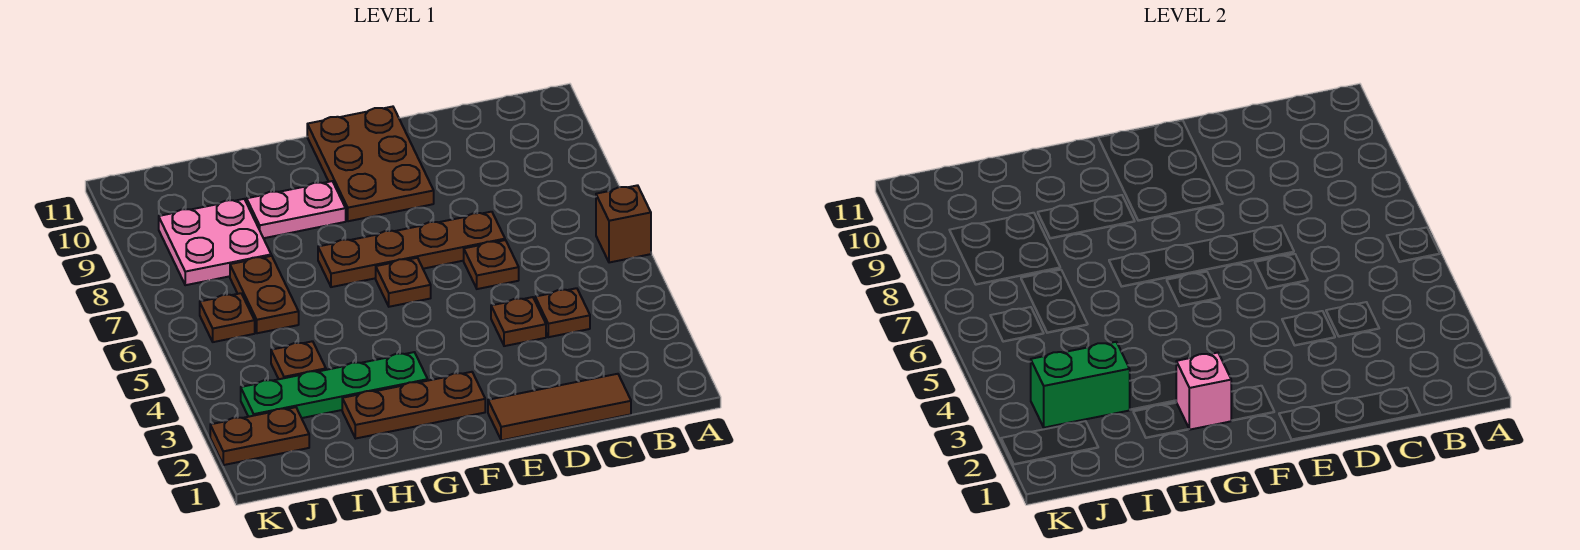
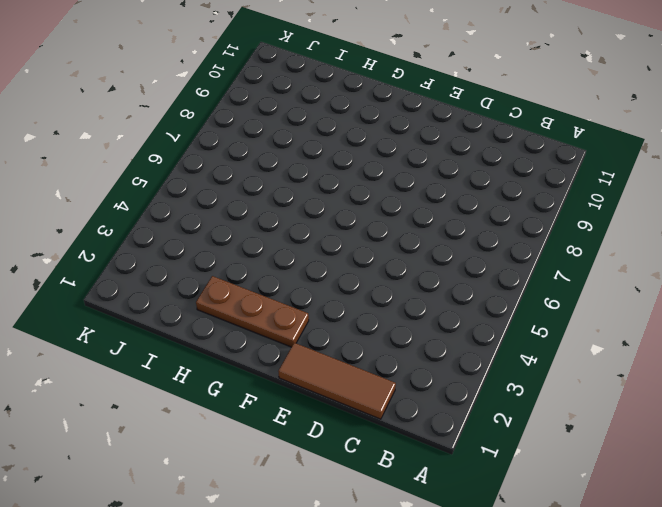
none -> brown 1x1 brick [596,185,651,263]
none -> brown 1x1 plate [535,288,590,337]
none -> brown 1x1 plate [491,297,546,346]

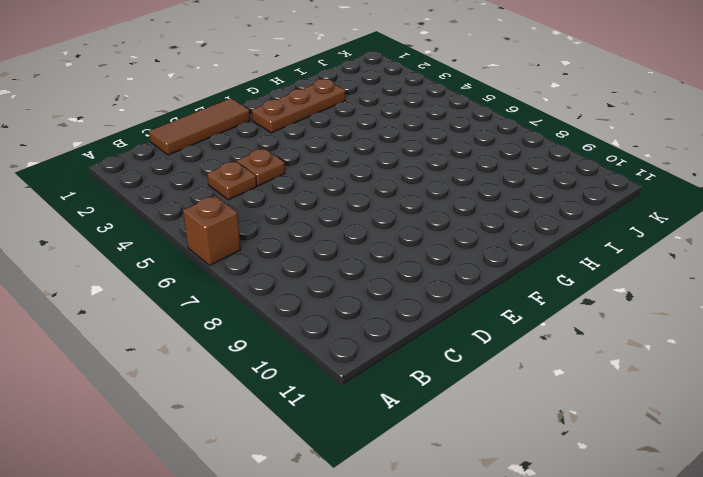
none -> brown 1x1 plate [464,240,519,289]
none -> brown 1x4 plate [318,212,505,287]
none -> brown 2x3 plate [307,107,434,221]

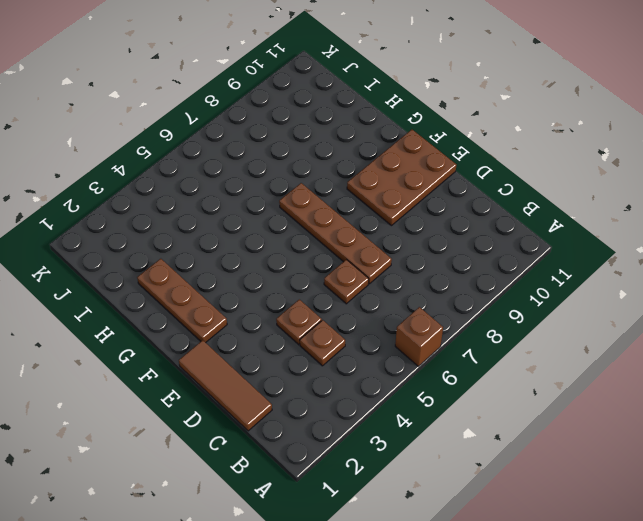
none -> brown 1x1 plate [376,258,431,307]
none -> green 1x4 plate [241,352,428,418]
none -> pink 1x2 plate [247,181,346,238]

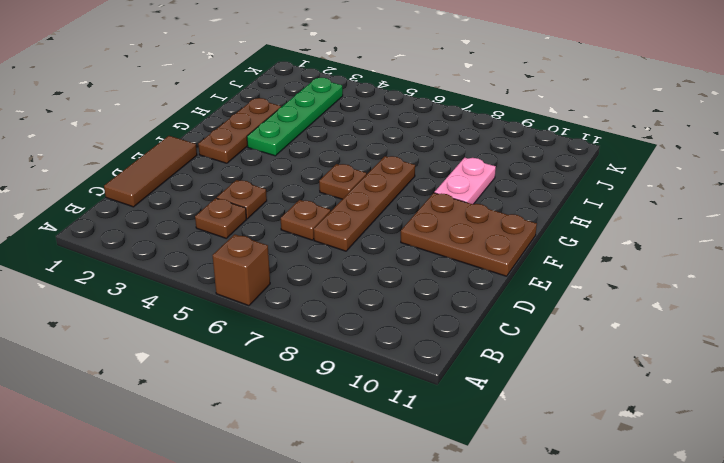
none -> brown 1x1 plate [271,341,326,379]
none -> brown 1x2 plate [230,256,299,333]
none -> pink 2x2 plate [159,199,271,285]

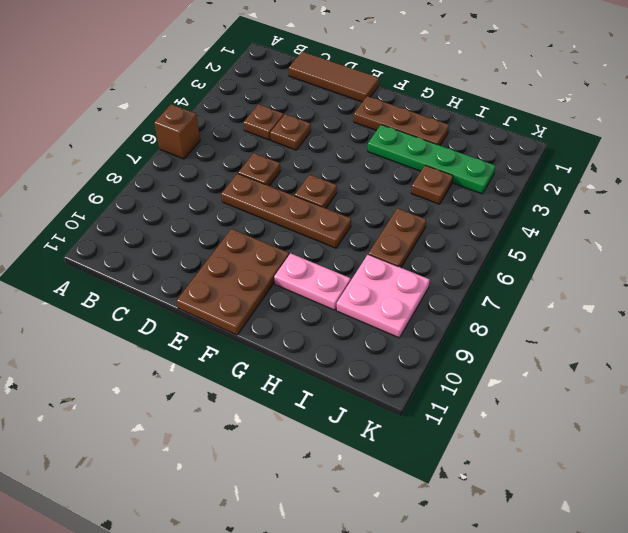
none -> brown 1x2 plate [210,407,309,465]
none -> brown 1x1 plate [200,293,255,342]
none -> pink 1x1 brick [1176,353,1232,430]

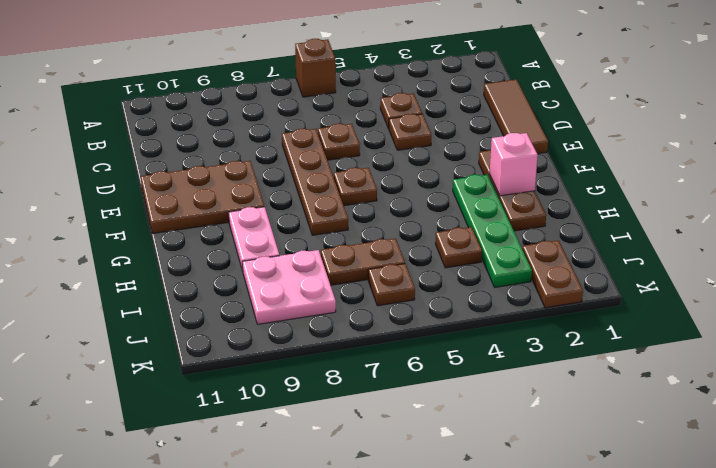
none -> green 1x2 brick [1031,342,1130,428]

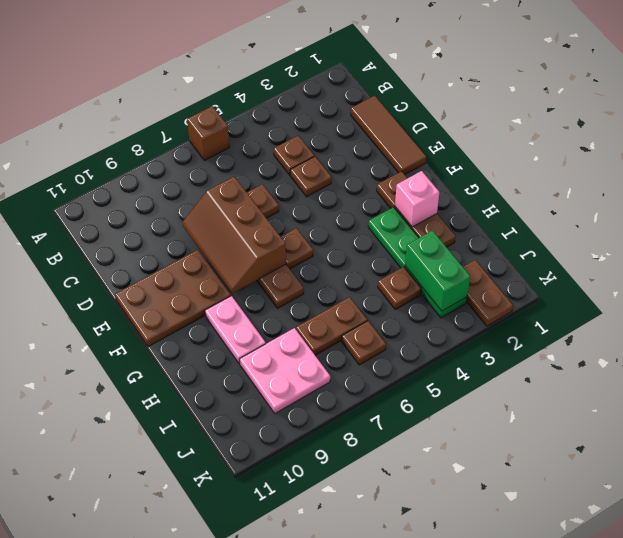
brown 2x3 slope [182,177,286,293] -> none

